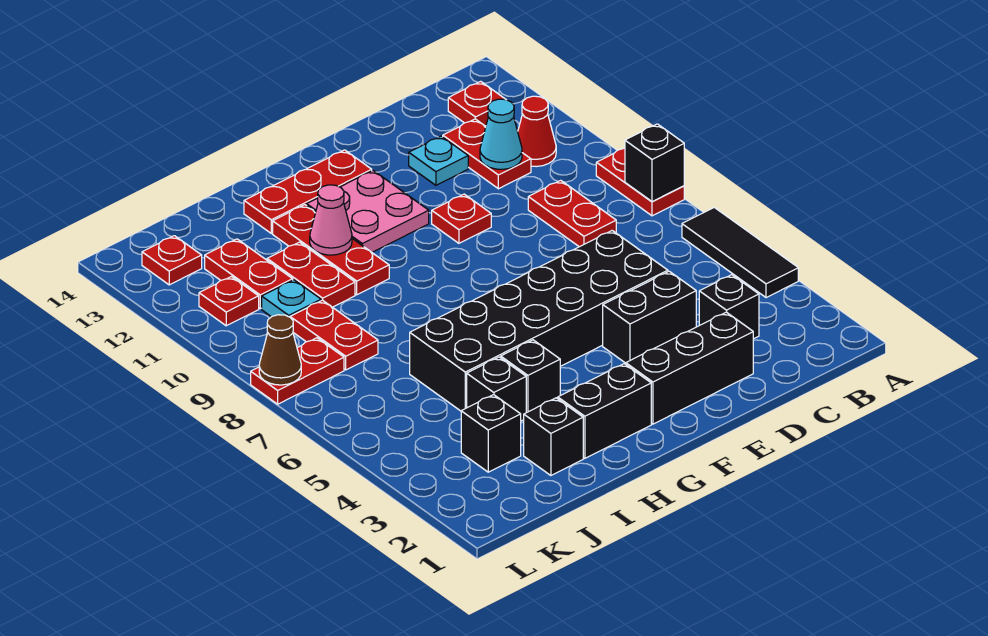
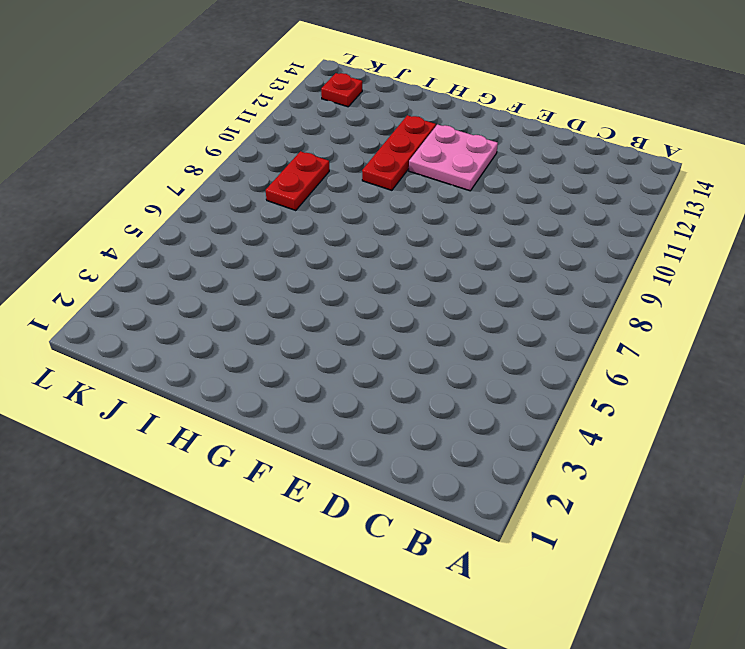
none -> black 1x3 tile [682,207,798,298]
none -> red 1x2 plate [596,148,684,216]
none -> red 1x1 cone [518,96,556,167]
none -> red 1x1 plate [448,81,506,126]

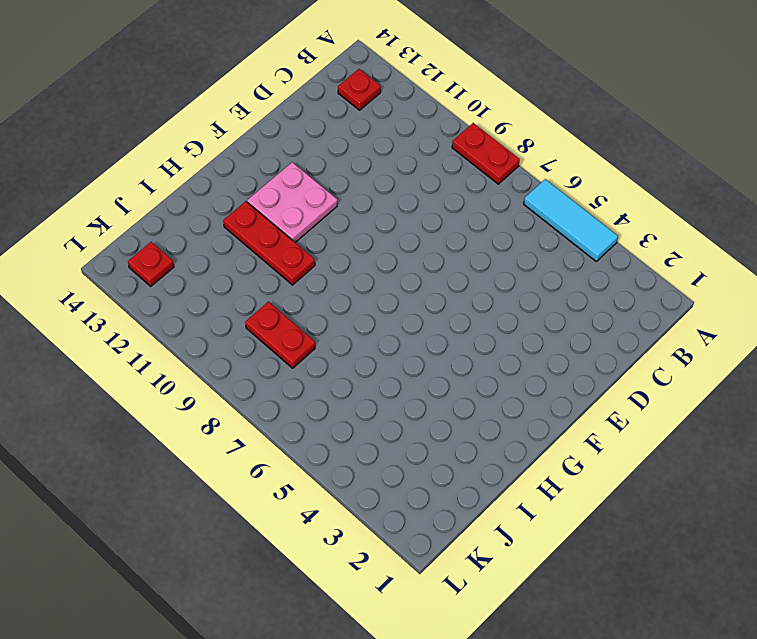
cyan 1x3 tile [524,179,618,261] -> black 1x3 tile [682,207,798,298]
none -> red 1x1 cone [518,96,556,167]
none -> black 1x1 brick [699,275,759,339]
none -> red 1x2 plate [528,180,616,247]
none -> red 1x2 plate [443,119,531,189]

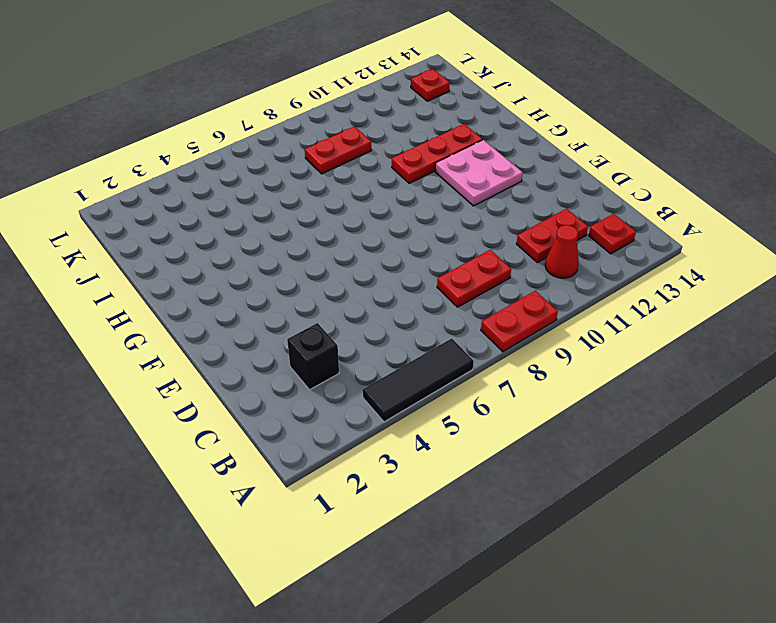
none -> black 1x3 brick [626,312,753,424]
none -> black 1x2 brick [603,271,696,363]
none -> black 2x6 brick [410,231,668,411]
none -> cyan 1x1 plate [409,136,468,185]

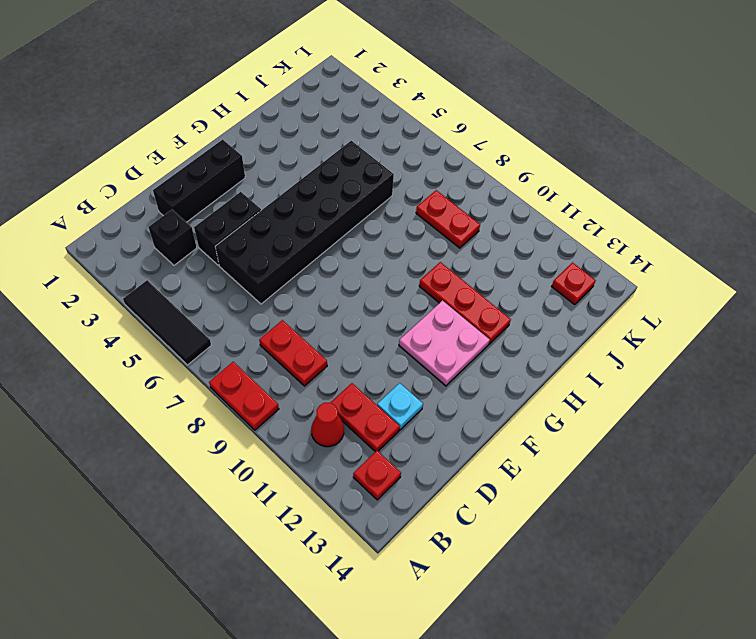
none -> red 1x1 plate [432,194,491,243]
none -> red 1x3 plate [244,150,372,233]
none -> black 1x2 brick [558,364,651,458]
none -> black 1x1 brick [501,340,560,413]

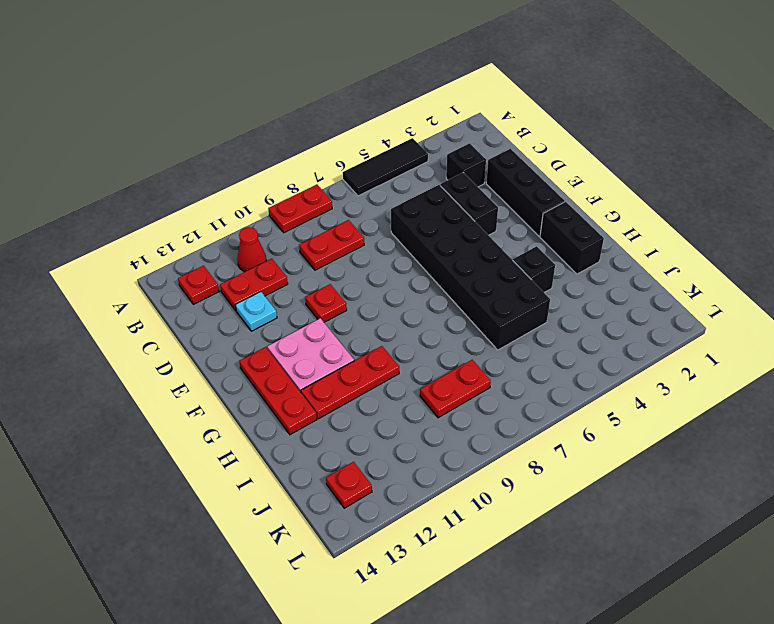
none -> black 1x1 brick [524,398,583,475]
none -> black 1x1 brick [467,357,526,421]
none -> red 1x2 plate [267,242,355,307]
none -> black 1x1 brick [461,395,521,472]

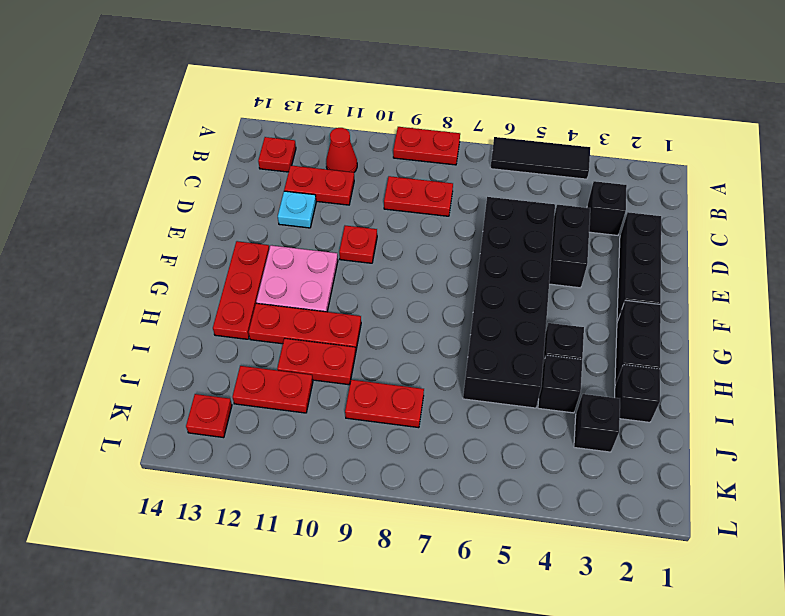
none -> cyan 1x1 plate [262,280,321,317]
none -> red 1x2 plate [251,338,344,404]
none -> red 1x1 plate [199,277,259,326]
none -> black 1x1 brick [625,124,684,202]

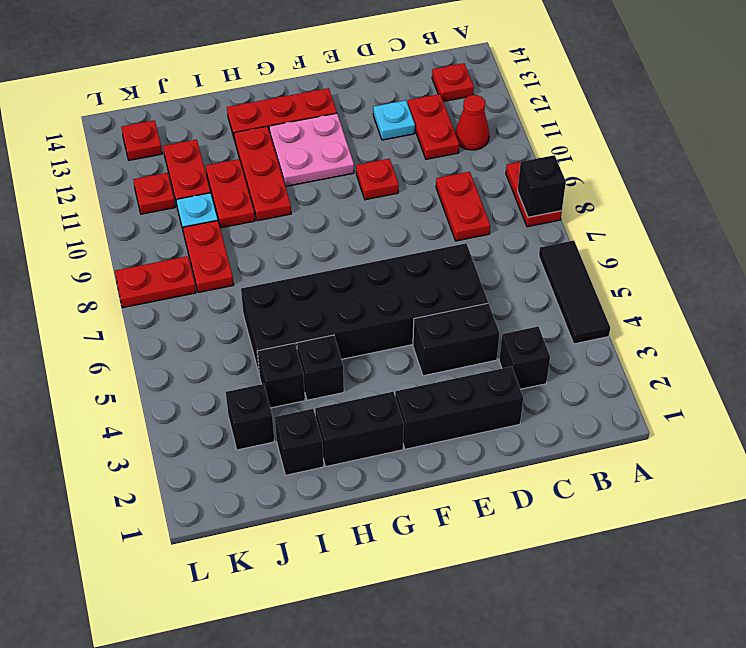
none -> cyan 1x1 cone [480,99,522,169]
none -> pink 1x1 cone [310,185,352,255]
none -> brown 1x1 cone [259,315,301,385]

